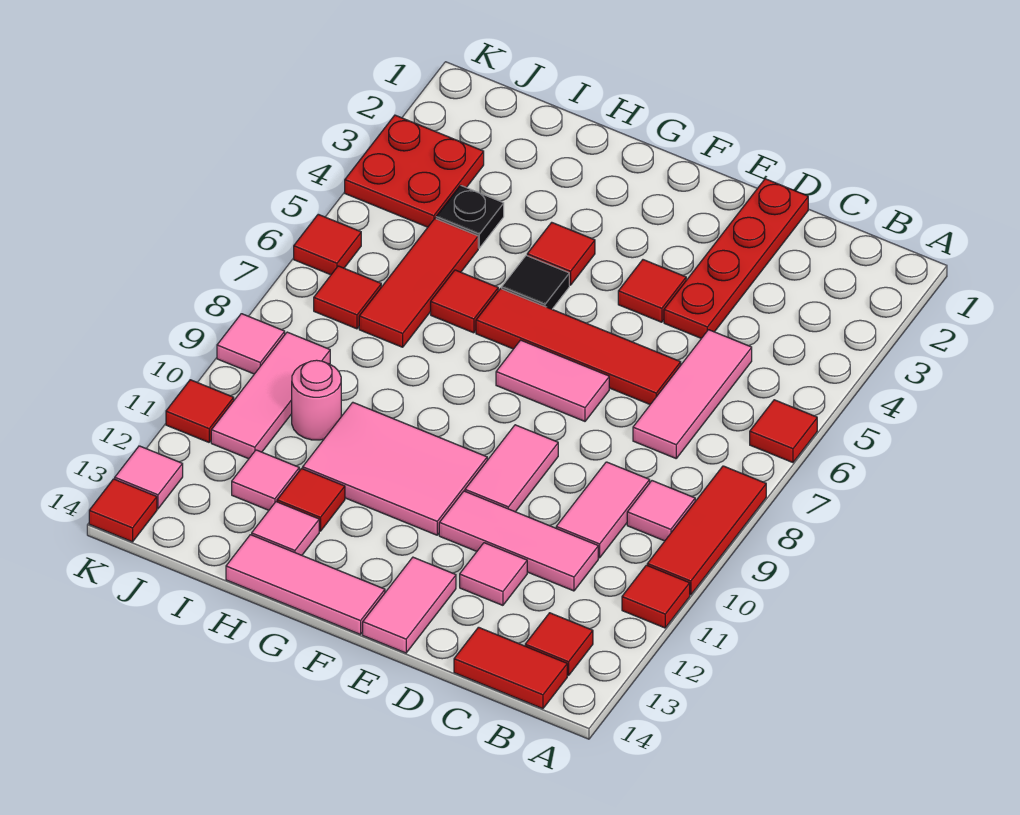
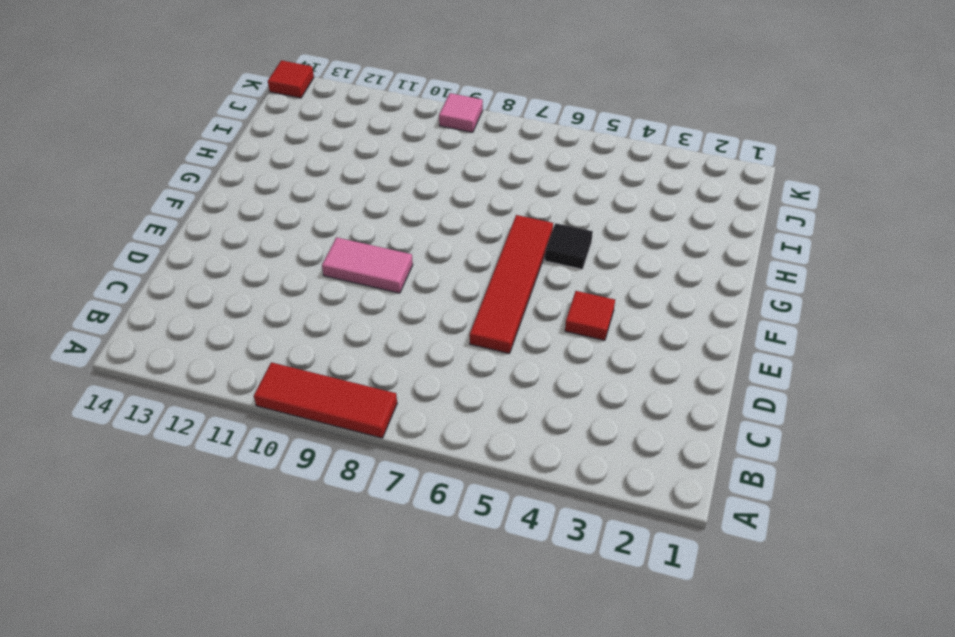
none -> red 1x1 tile [750,400,817,463]
none -> red 1x1 tile [622,565,690,628]
none -> pink 1x1 tile [627,481,695,541]
none -> red 1x1 tile [525,613,593,676]

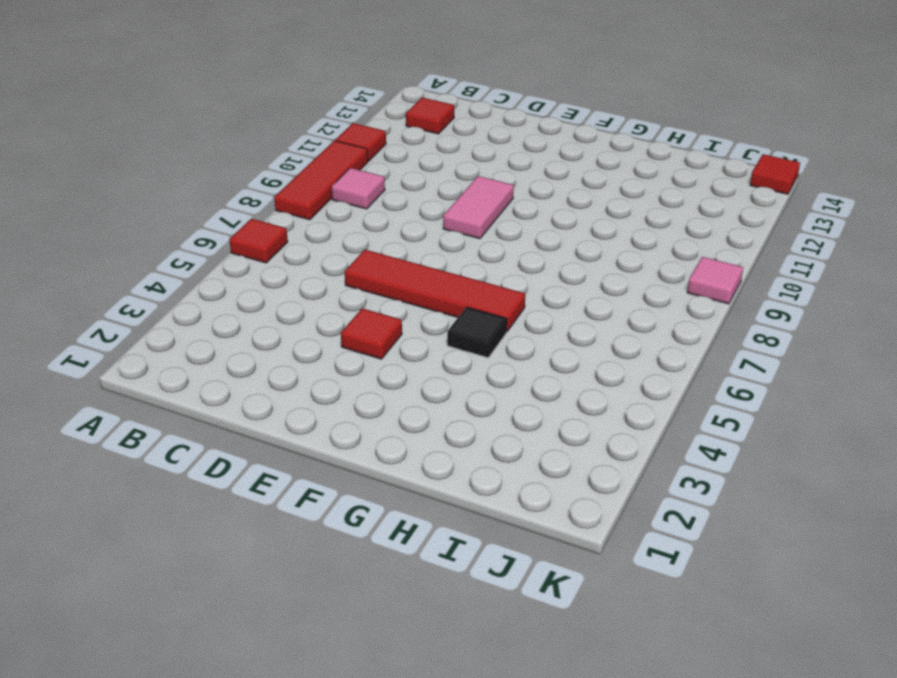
none -> red 1x2 tile [454,627,567,709]
none -> pink 1x3 tile [633,330,752,458]
none -> pink 1x2 tile [556,462,650,558]
none -> pink 1x3 tile [439,491,598,591]

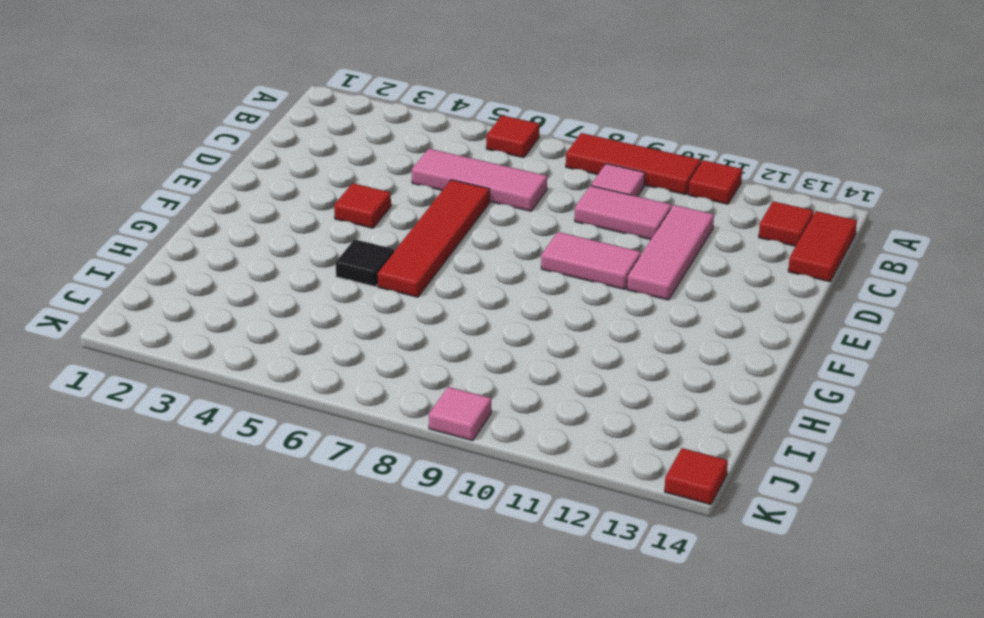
none -> red 1x4 plate [664,179,808,338]
none -> pink 1x1 tile [460,543,527,605]
none -> pink 1x2 tile [496,340,609,421]
none -> pink 1x2 tile [363,557,456,653]

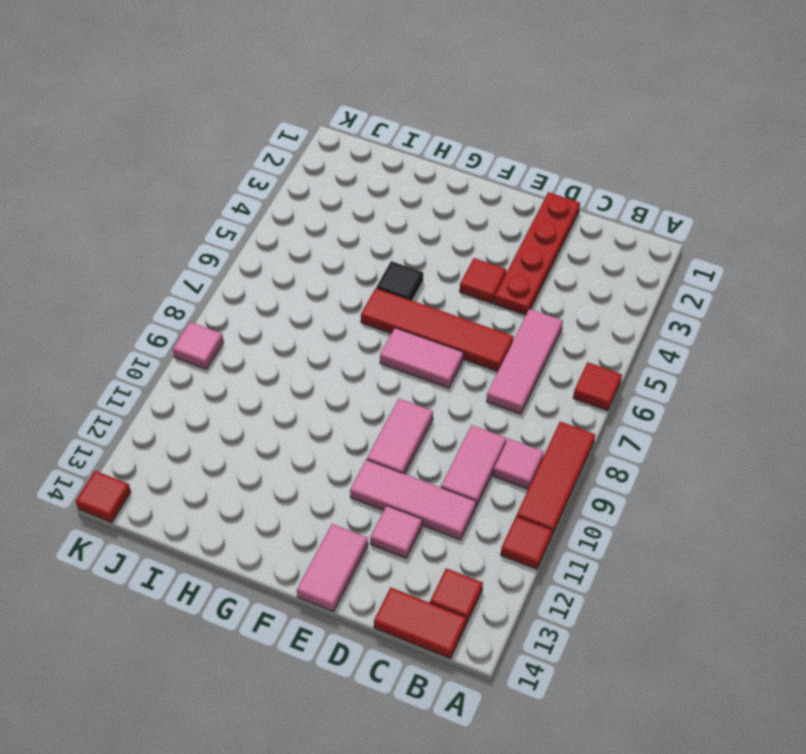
none -> pink 2x3 tile [303,402,487,535]
none -> pink 1x3 tile [226,535,385,635]
none -> red 1x1 tile [527,222,595,285]
none -> red 1x1 tile [431,270,498,333]

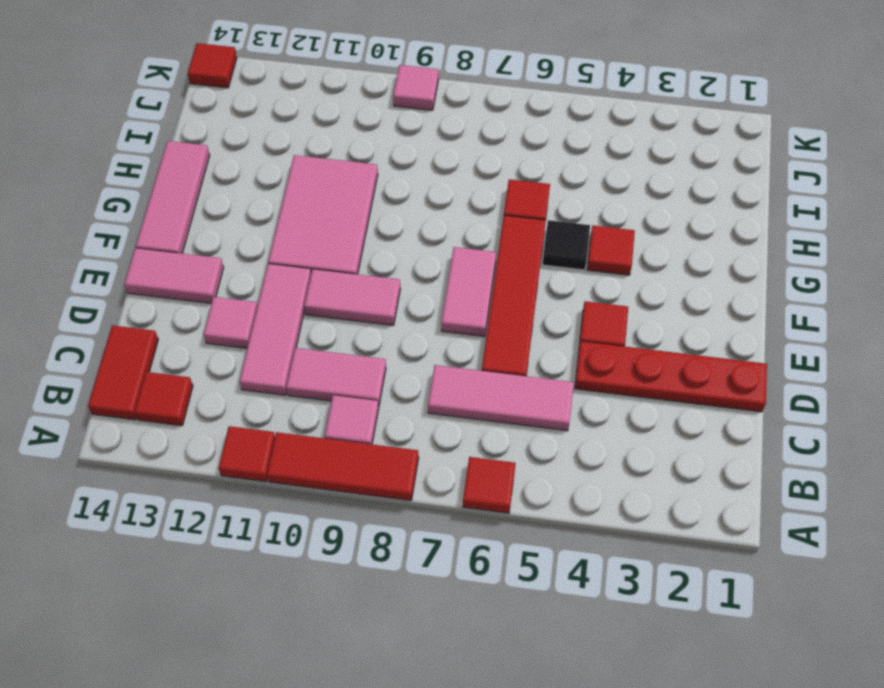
none -> red 1x1 tile [277,469,345,531]
none -> pink 1x1 tile [252,502,319,555]
none -> black 1x1 plate [436,185,504,248]
none -> red 1x3 tile [359,219,478,347]

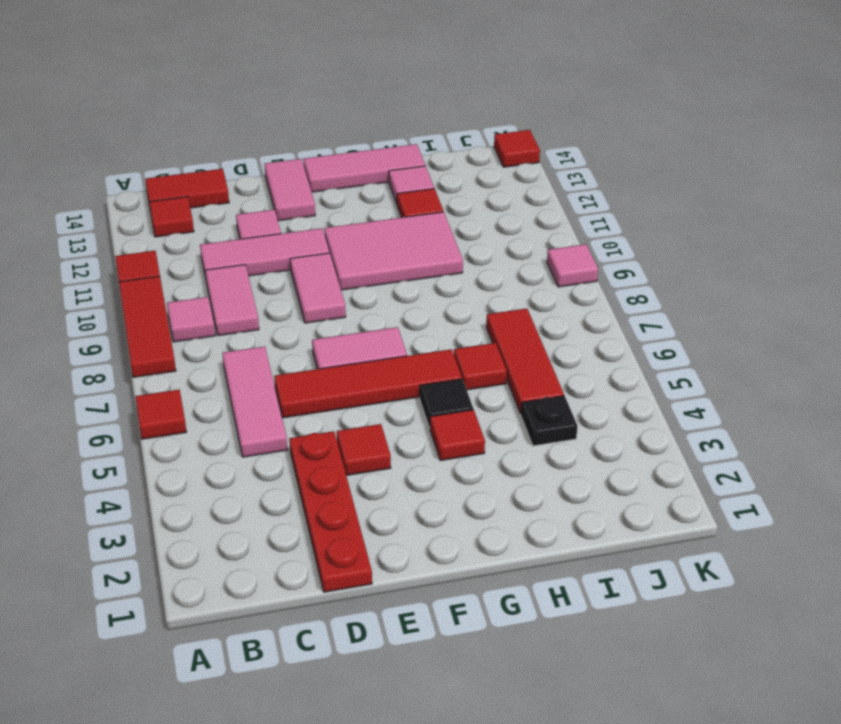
none -> pink 1x1 round brick [292,360,341,440]
none -> pink 1x1 tile [232,450,299,510]
none -> red 2x2 plate [345,115,484,227]
none -> red 1x1 tile [314,266,381,329]

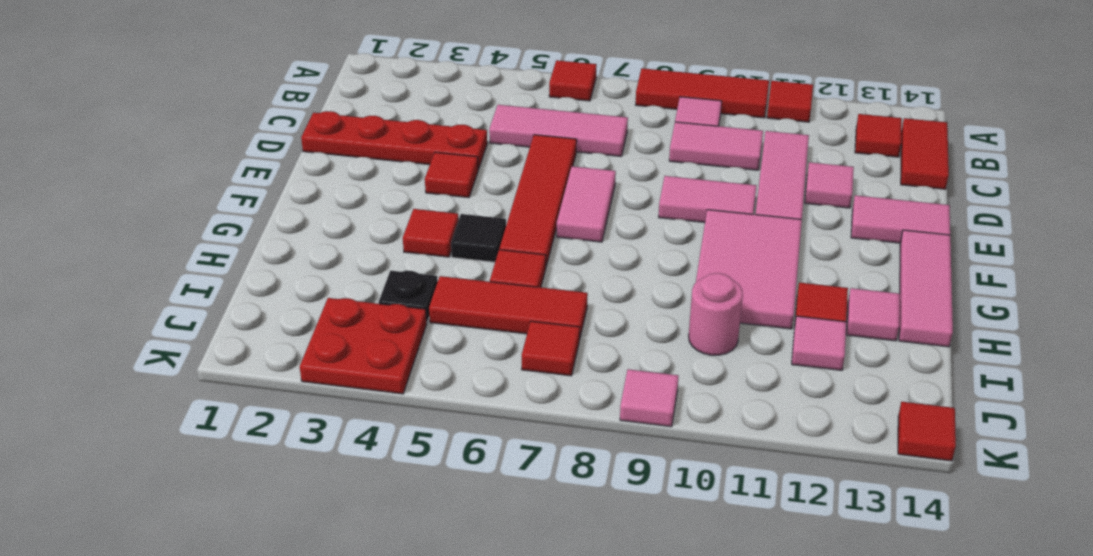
none -> pink 1x3 tile [211,332,330,459]
none -> red 1x1 tile [294,214,361,275]
none -> red 1x1 tile [166,380,234,442]
none -> pink 1x1 tile [115,446,183,509]

